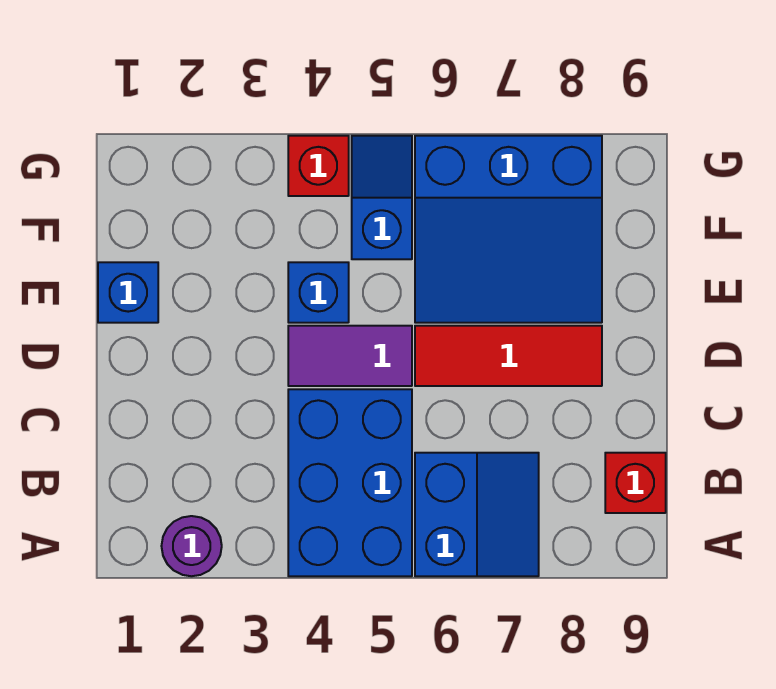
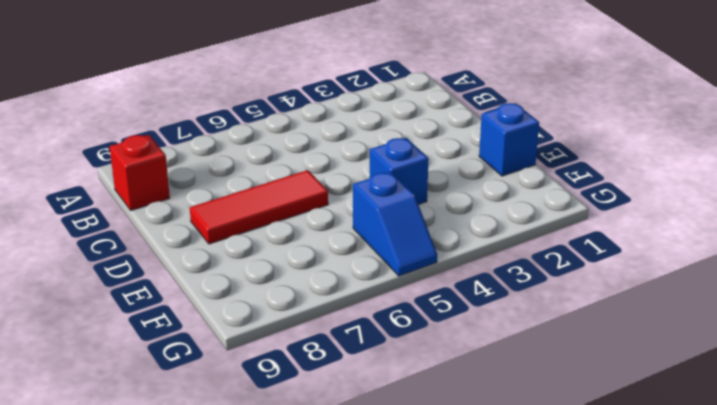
none -> purple 1x1 round brick [162,516,222,576]
none -> blue 2x3 brick [288,389,412,576]

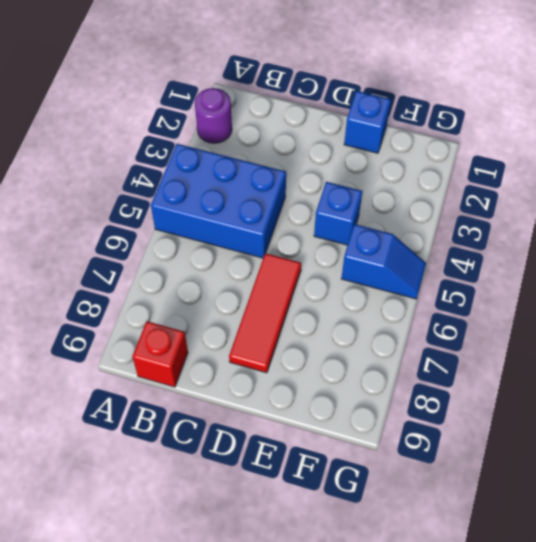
none -> blue 2x2 slope [415,453,539,576]
none -> purple 1x2 tile [288,326,412,386]

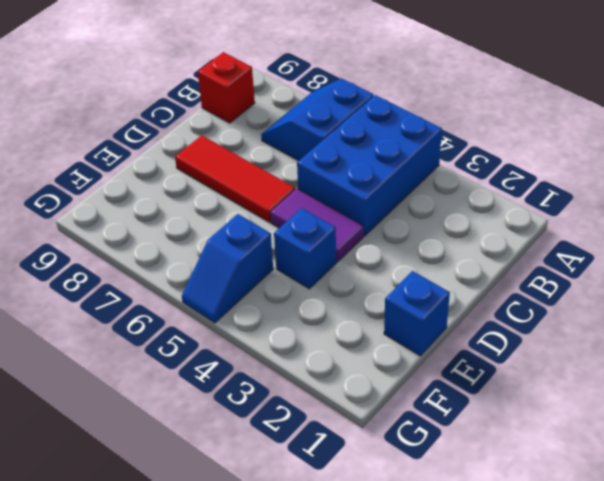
none -> purple 1x1 round brick [162,516,222,576]
none -> blue 3x3 slope [415,136,602,323]

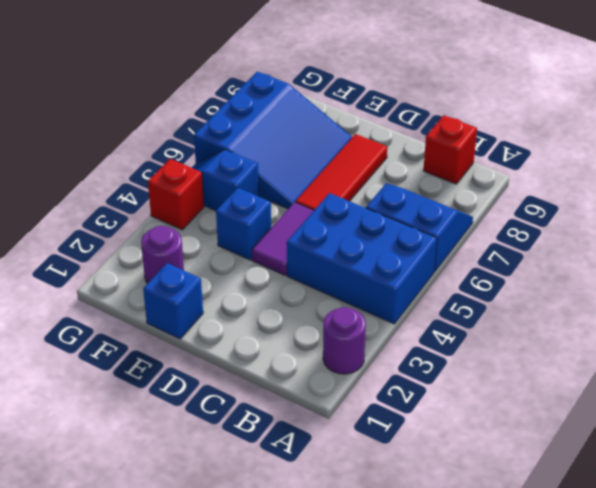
purple 1x1 round brick [141,226,184,284] -> none

